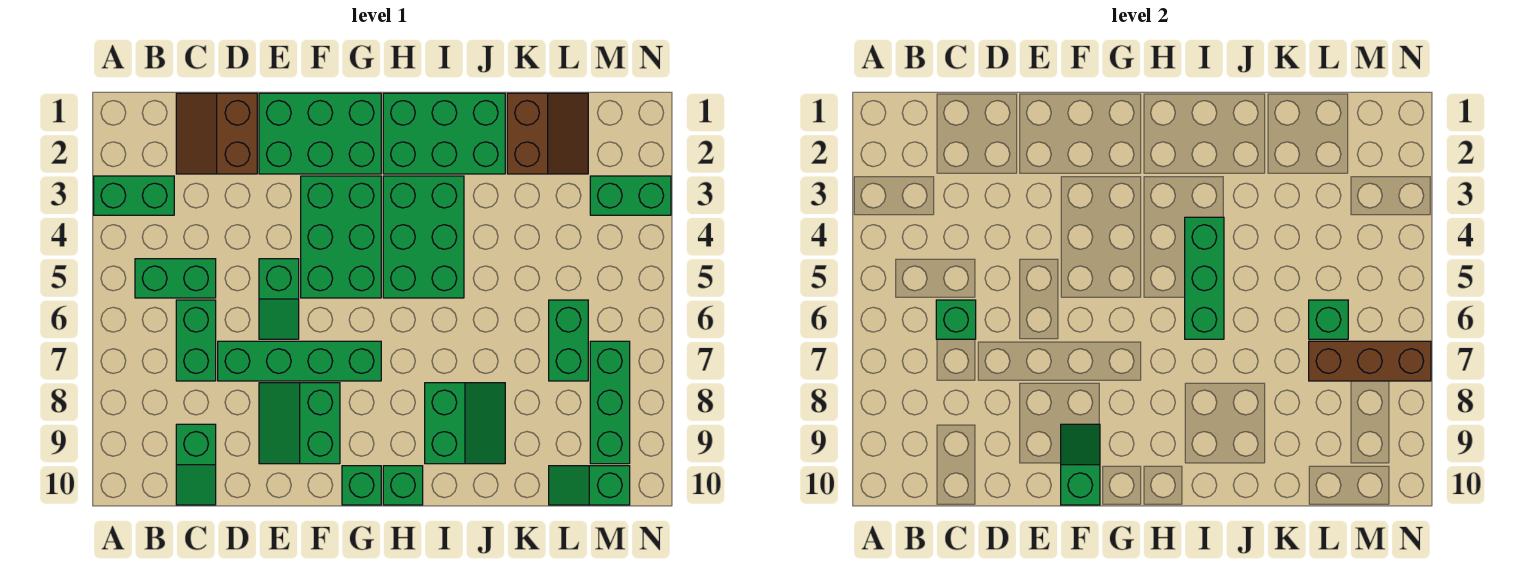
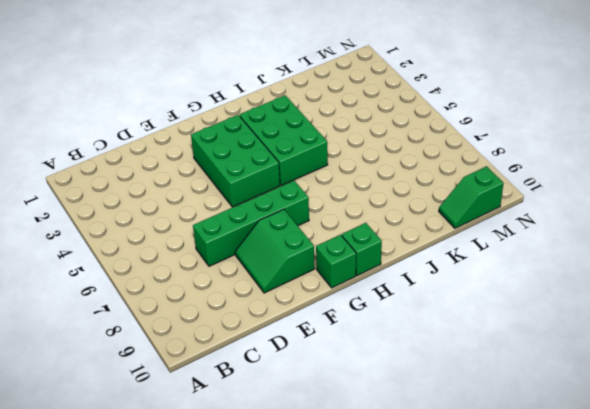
none -> green 1x2 brick [94,176,174,215]
none -> green 1x2 brick [135,259,216,298]
none -> brown 2x2 slope [176,93,257,174]

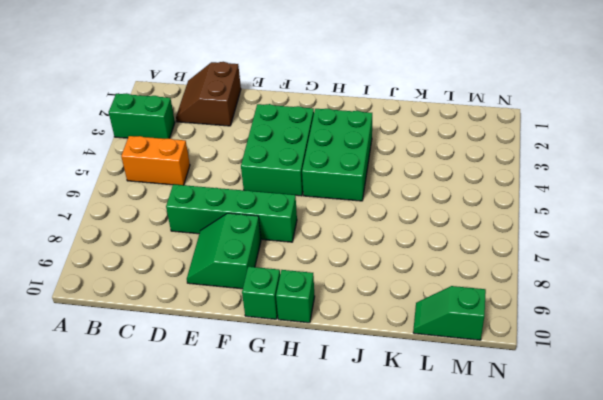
orange 1x2 brick [121,136,190,185] -> green 1x2 brick [135,259,216,298]
none -> green 1x2 brick [176,300,216,381]
none -> green 1x2 slope [176,424,216,505]
none -> green 2x3 brick [259,93,381,174]

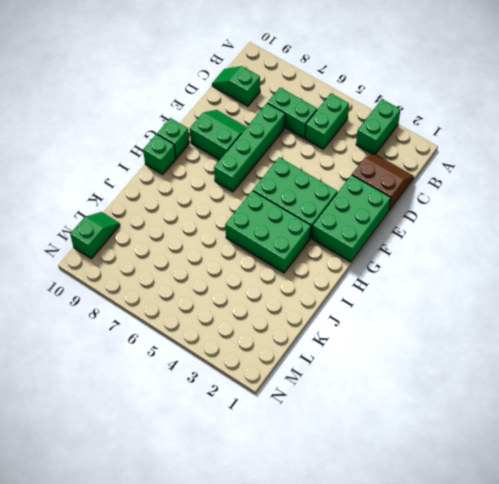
none -> green 1x2 slope [259,259,299,339]
none -> green 2x3 brick [383,93,505,174]
none -> green 2x2 slope [425,383,505,464]

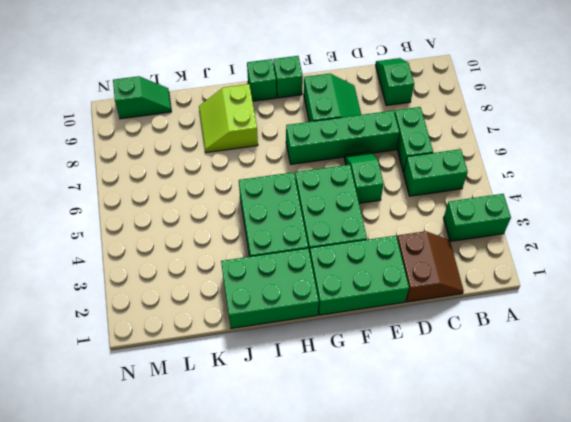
lime 2x2 slope [199,84,258,153] -> green 2x2 slope [425,383,505,464]
none -> brown 2x2 slope [507,93,588,174]
none -> green 1x2 brick [549,300,588,381]
none -> green 1x2 brick [590,176,671,215]

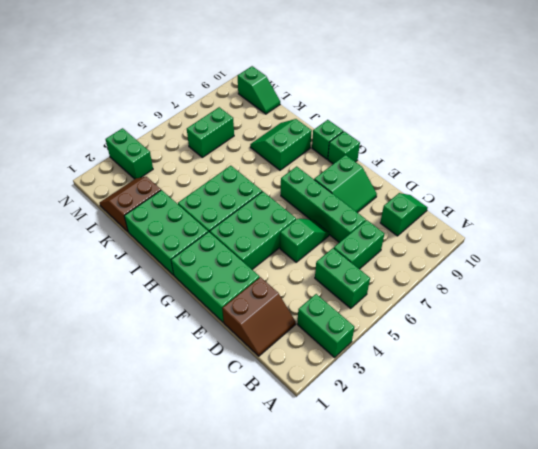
none -> green 1x3 brick [590,341,630,464]
none -> green 1x1 brick [936,300,976,339]
none -> green 1x2 slope [1061,424,1100,505]

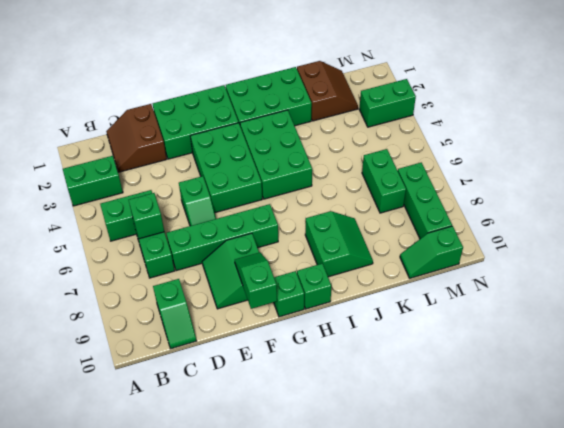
none -> green 1x3 brick [1185,217,1224,339]
none -> green 1x1 brick [1309,300,1348,339]
none -> brown 1x3 brick [1309,341,1431,381]

